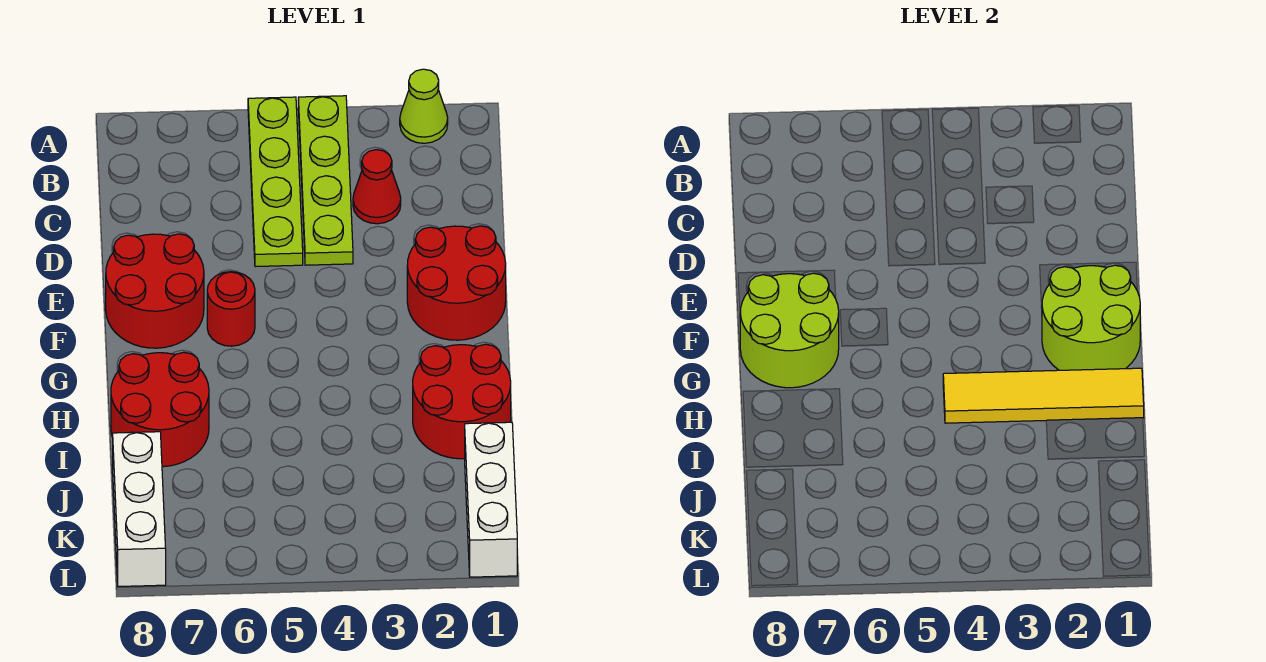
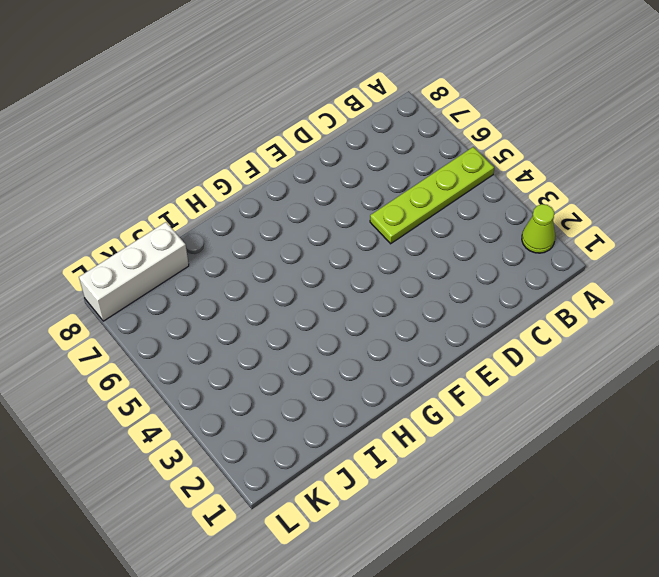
none -> lime 1x4 plate [298,96,353,265]
none -> red 1x1 cone [353,150,401,224]
none -> red 2x2 round brick [407,226,506,340]

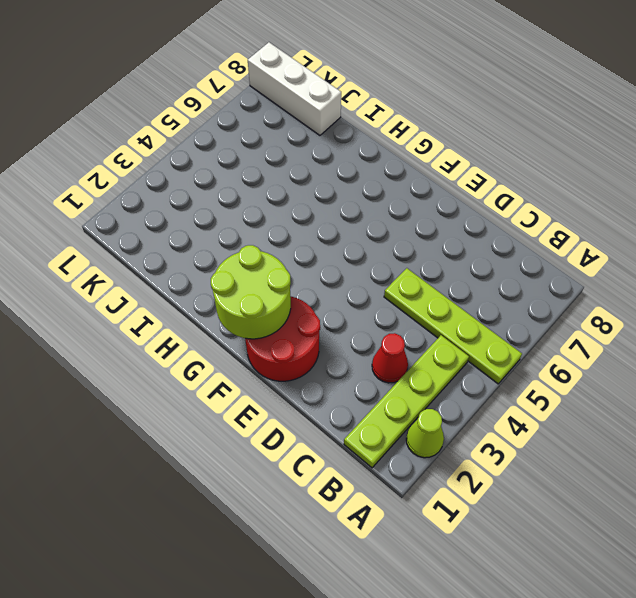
lime 1x4 plate [344,335,469,468] -> lime 1x4 plate turned to [298,96,353,265]
none -> red 2x2 round brick [106,234,204,348]
none -> red 1x1 round brick [207,272,255,346]
none -> red 2x2 round brick [413,344,511,459]

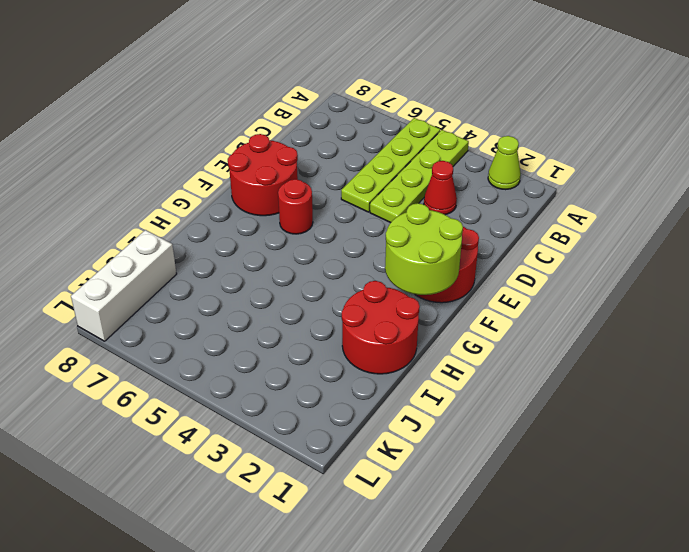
none -> red 2x2 round brick [111,352,209,467]
none -> white 1x3 brick [465,422,517,577]
none -> lime 2x2 round brick [740,273,839,388]

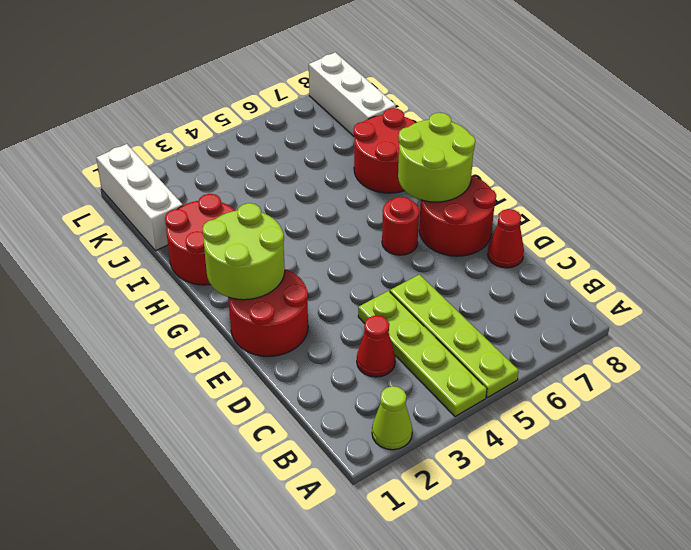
red 1x1 cone [488,209,524,268] -> none
none -> yellow 1x4 tile [943,368,1144,423]

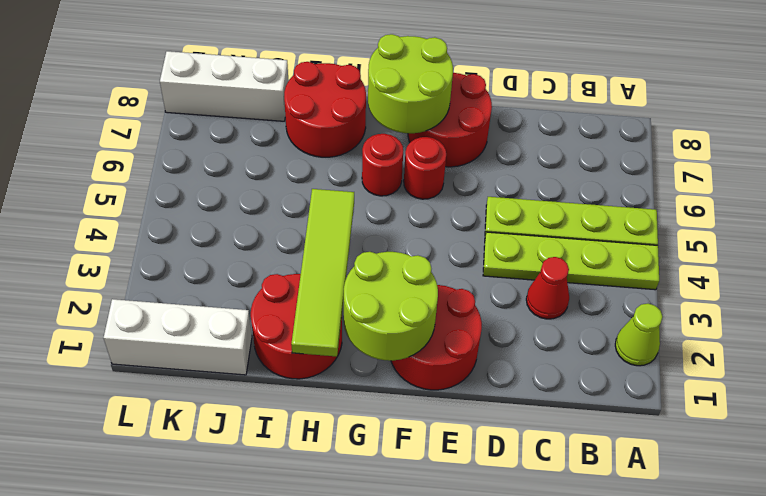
red 1x1 round brick [362,134,403,196] -> none
lime 1x4 tile [291,189,354,356] -> yellow 1x4 tile [943,368,1144,423]

